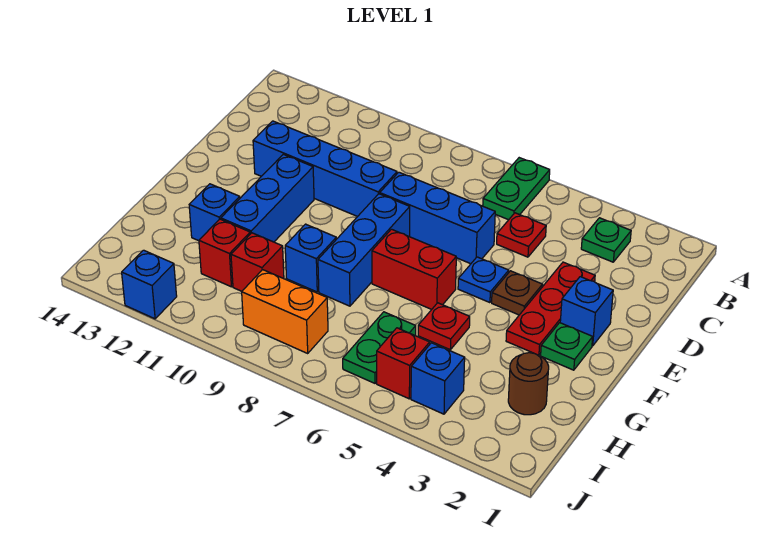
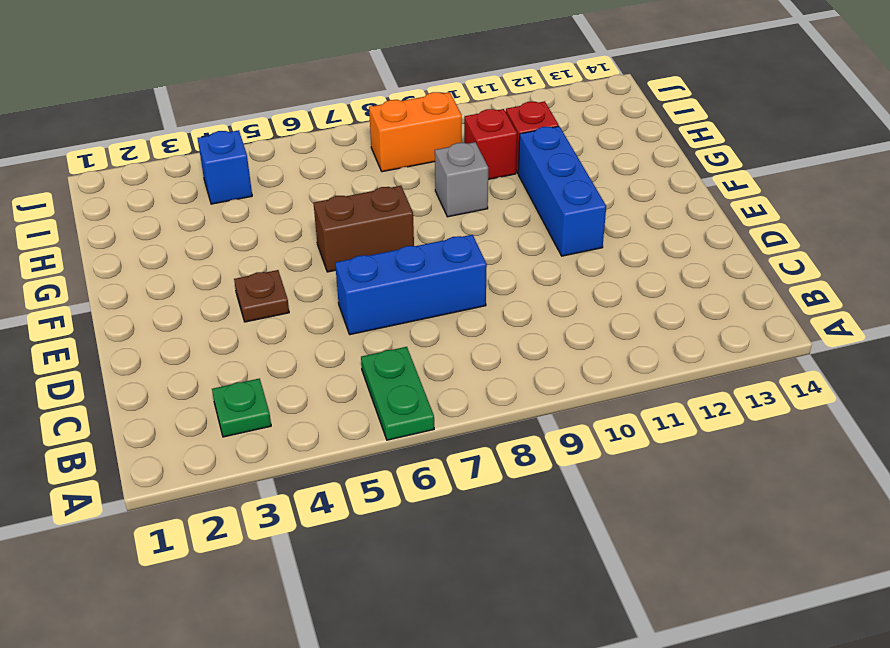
brown 1x2 brick [314,186,414,272] -> red 1x2 brick [372,229,456,309]
grey 1x1 brick [435,142,488,217] -> blue 1x1 brick [285,224,336,292]
none -> red 1x1 plate [497,213,546,257]
none -> red 1x3 plate [506,262,595,355]
none -> blue 1x4 brick [253,121,397,217]

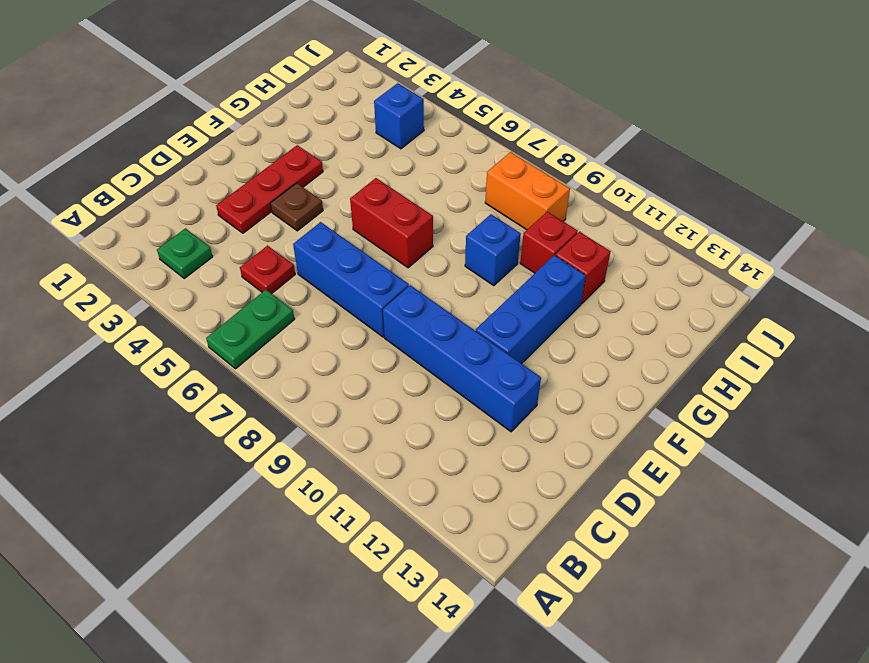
none -> blue 1x1 brick [560,277,613,346]
none -> blue 1x1 plate [458,257,509,303]
none -> blue 1x3 brick [318,194,410,306]

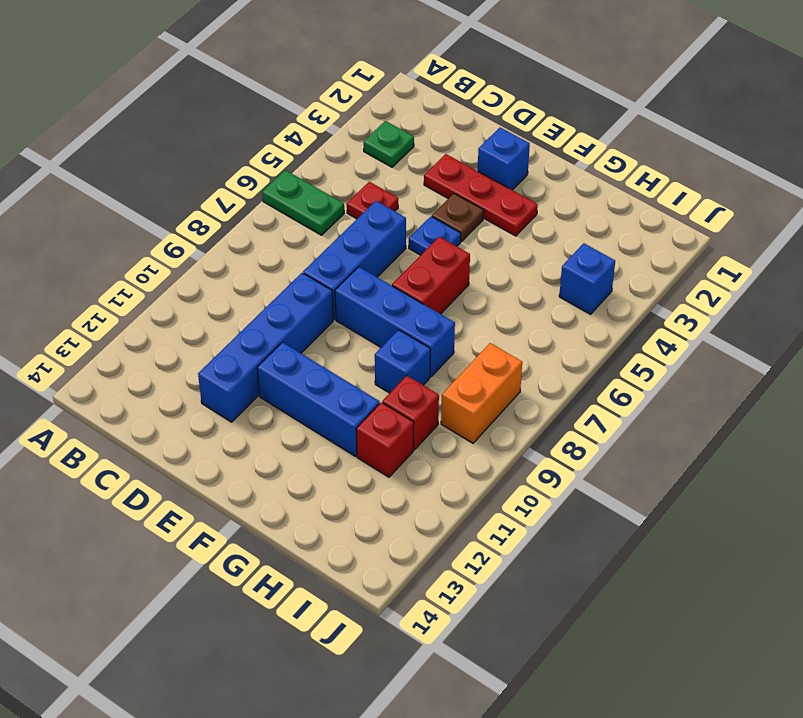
none -> green 1x1 plate [541,323,593,370]
none -> red 1x1 plate [418,303,470,350]
none -> blue 1x1 brick [189,184,240,241]

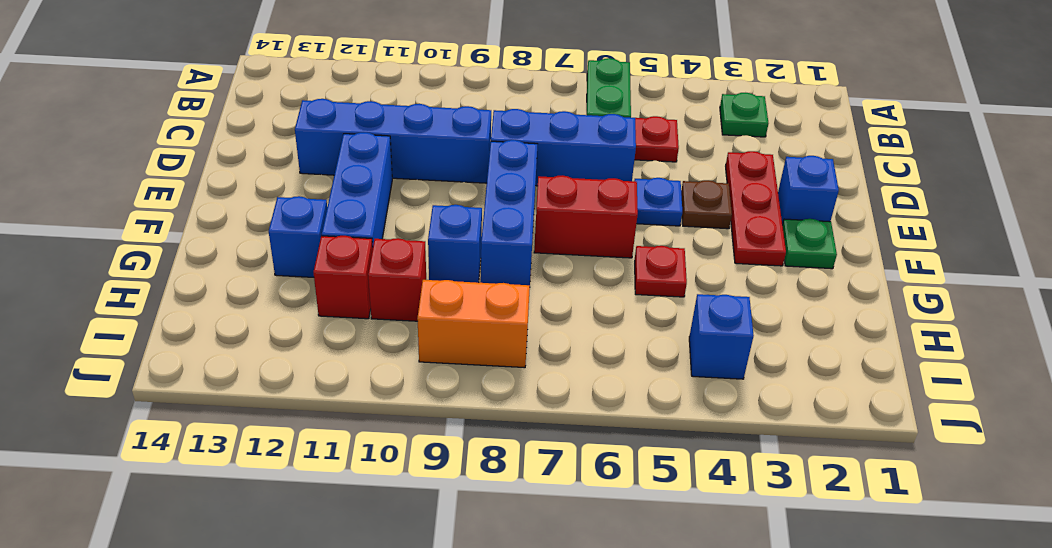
none -> brown 1x1 round brick [508,353,549,415]
none -> green 1x2 plate [343,312,416,383]
none -> red 1x1 brick [377,328,430,399]

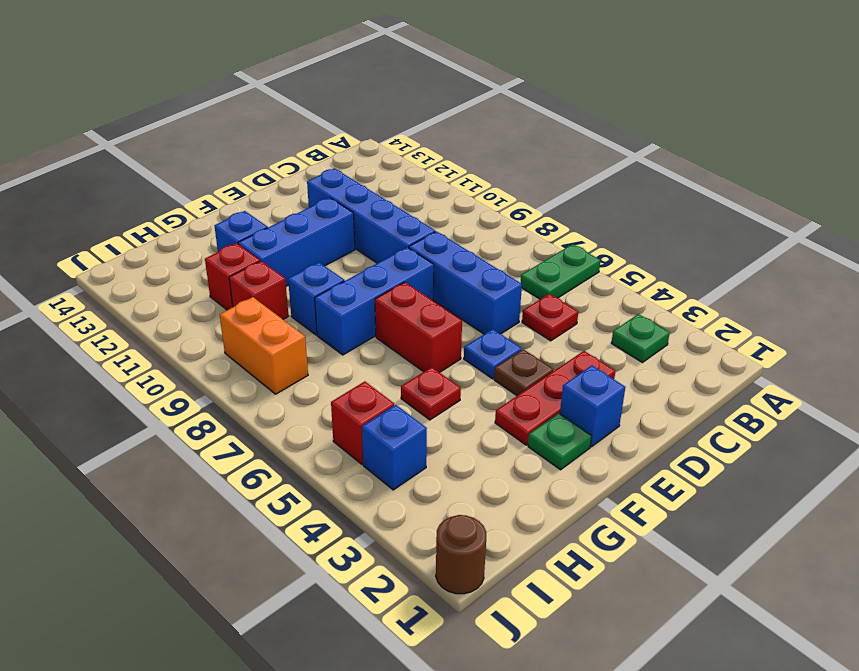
brown 1x1 round brick [436,515,486,594] -> brown 1x1 round brick moved to [508,353,549,415]
none -> green 1x2 plate [343,312,416,383]
none -> blue 1x1 brick [122,250,177,319]

